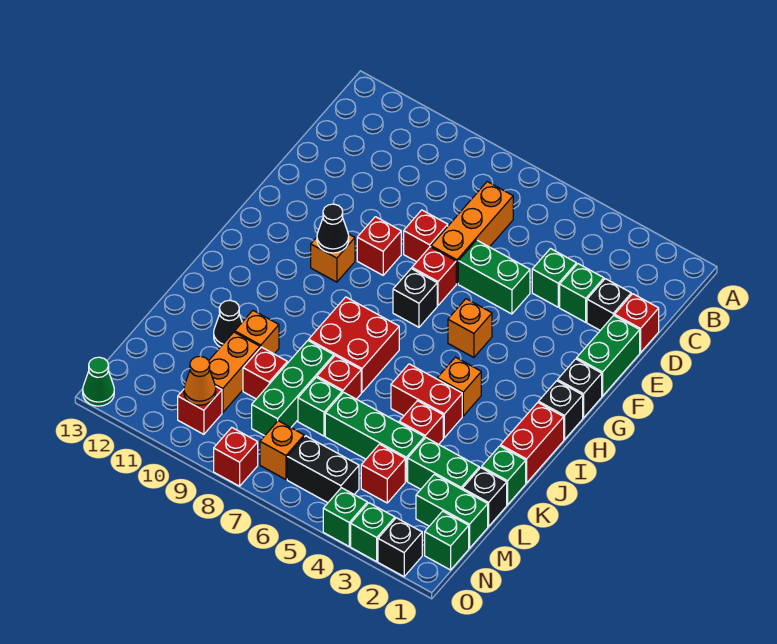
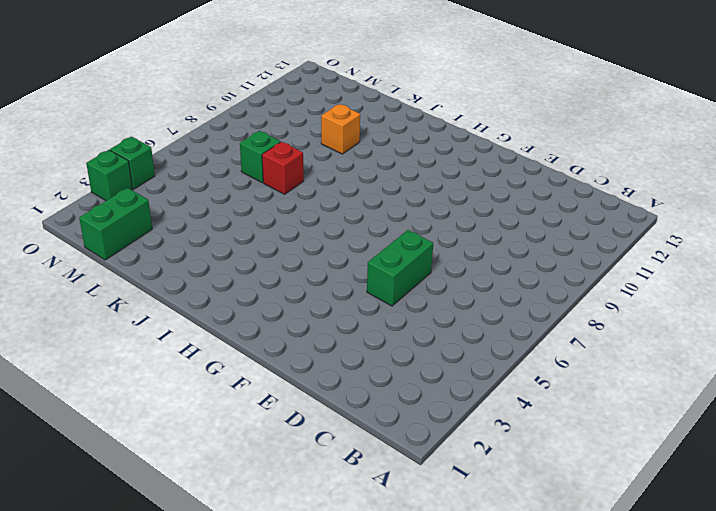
none -> orange 1x3 brick [431,182,513,284]
none -> red 1x1 brick [615,294,659,352]
none -> black 1x1 brick [587,279,631,330]
none -> green 1x1 brick [560,264,604,322]

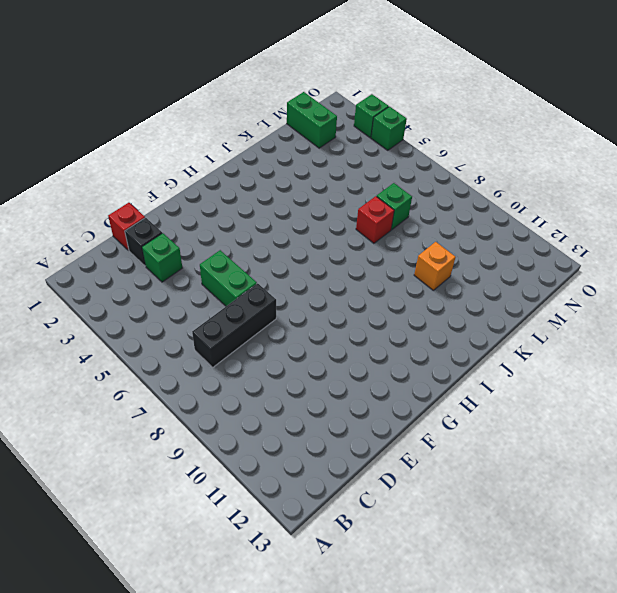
black 1x3 brick [192,283,276,367] -> orange 1x3 brick [431,182,513,284]
none -> green 1x1 brick [532,249,576,307]
none -> green 1x2 brick [577,315,640,396]
none -> red 1x1 brick [404,210,448,262]
none -> red 1x1 brick [412,247,456,305]

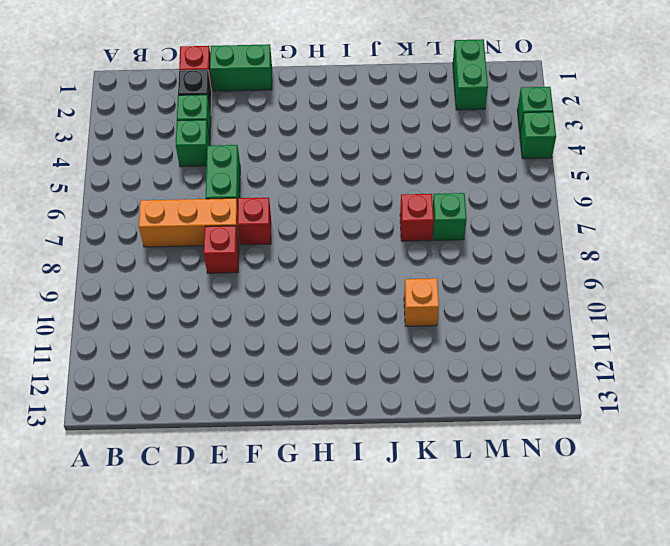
none -> red 1x1 brick [357,217,401,275]
none -> black 1x1 brick [558,359,602,418]
none -> orange 1x1 brick [448,299,492,357]
none -> black 1x1 brick [393,269,437,327]

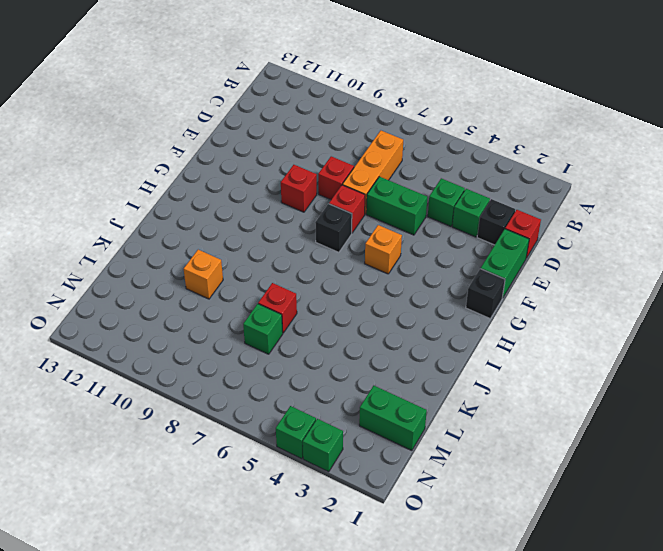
none -> orange 1x1 brick [311,234,355,282]
none -> black 1x1 brick [539,381,583,439]
none -> red 1x2 brick [501,403,564,483]
none -> orange 1x1 brick [437,357,481,416]

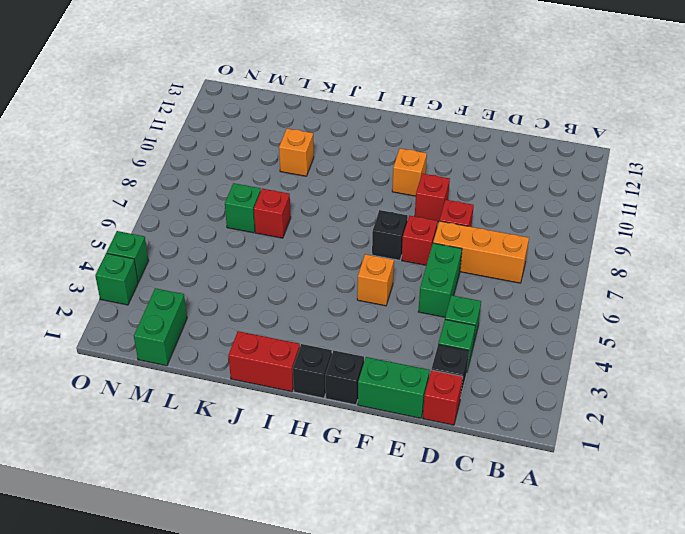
none -> orange 1x1 brick [437,357,481,416]
none -> red 2x2 brick [309,297,399,392]
none -> red 1x2 brick [391,364,462,438]
none -> green 1x1 brick [482,446,526,505]

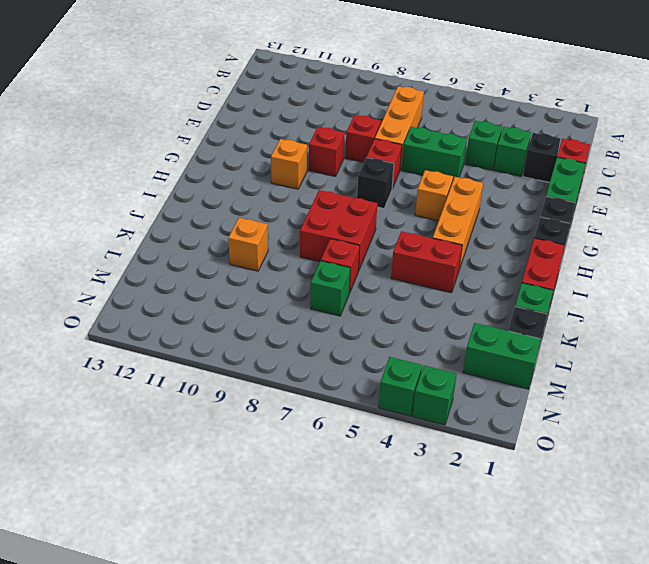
orange 1x3 brick [433,177,483,269] -> orange 1x1 brick [437,357,481,416]
none -> red 1x1 brick [399,401,443,444]
none -> green 1x3 brick [252,341,334,436]
none -> black 1x1 cone [214,300,242,347]
none -> green 1x2 brick [408,438,479,490]

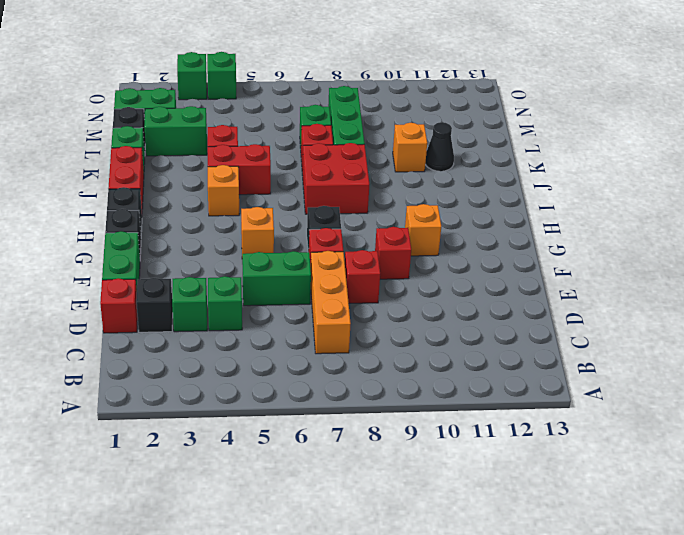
none -> green 1x3 brick [325,392,424,481]
none -> red 1x1 brick [243,347,287,399]
none -> orange 1x2 brick [209,332,260,413]
none -> red 1x1 brick [361,444,405,503]

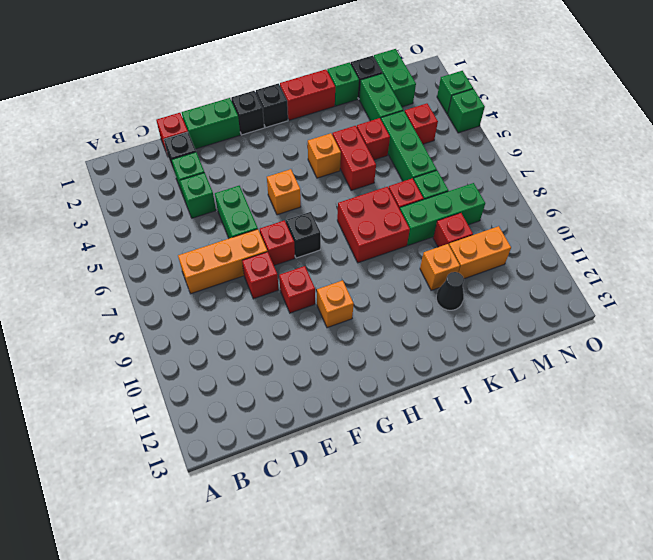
none -> green 1x1 brick [425,511,469,570]
none -> black 1x2 brick [287,436,359,503]
none -> orange 1x1 brick [260,421,304,479]
none -> red 1x1 brick [178,386,222,434]

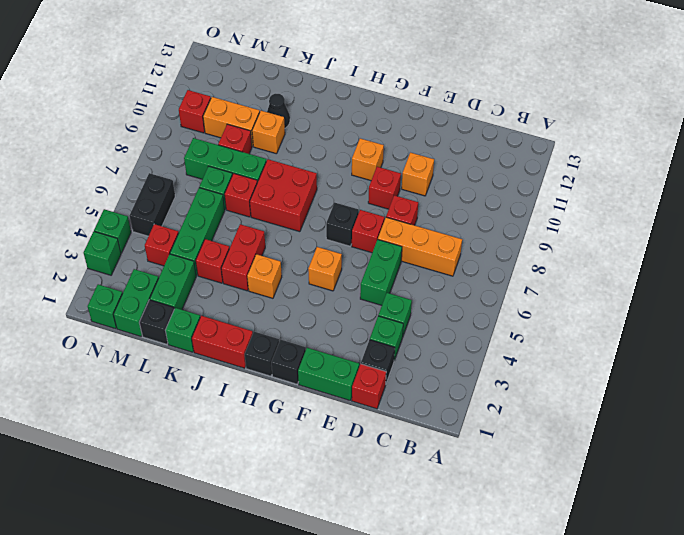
orange 1x1 brick [402,153,434,196] -> orange 1x1 brick moved to [260,421,304,479]
none -> black 1x1 brick [378,518,422,577]
none -> red 1x1 brick [214,428,258,486]
none -> green 1x1 cone [83,357,114,406]
none -> black 1x1 cone [317,204,349,253]

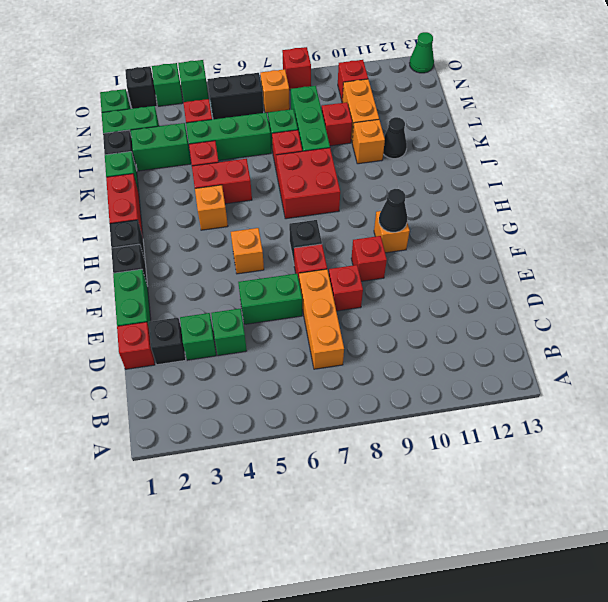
none -> orange 1x1 cone [184,356,216,405]

